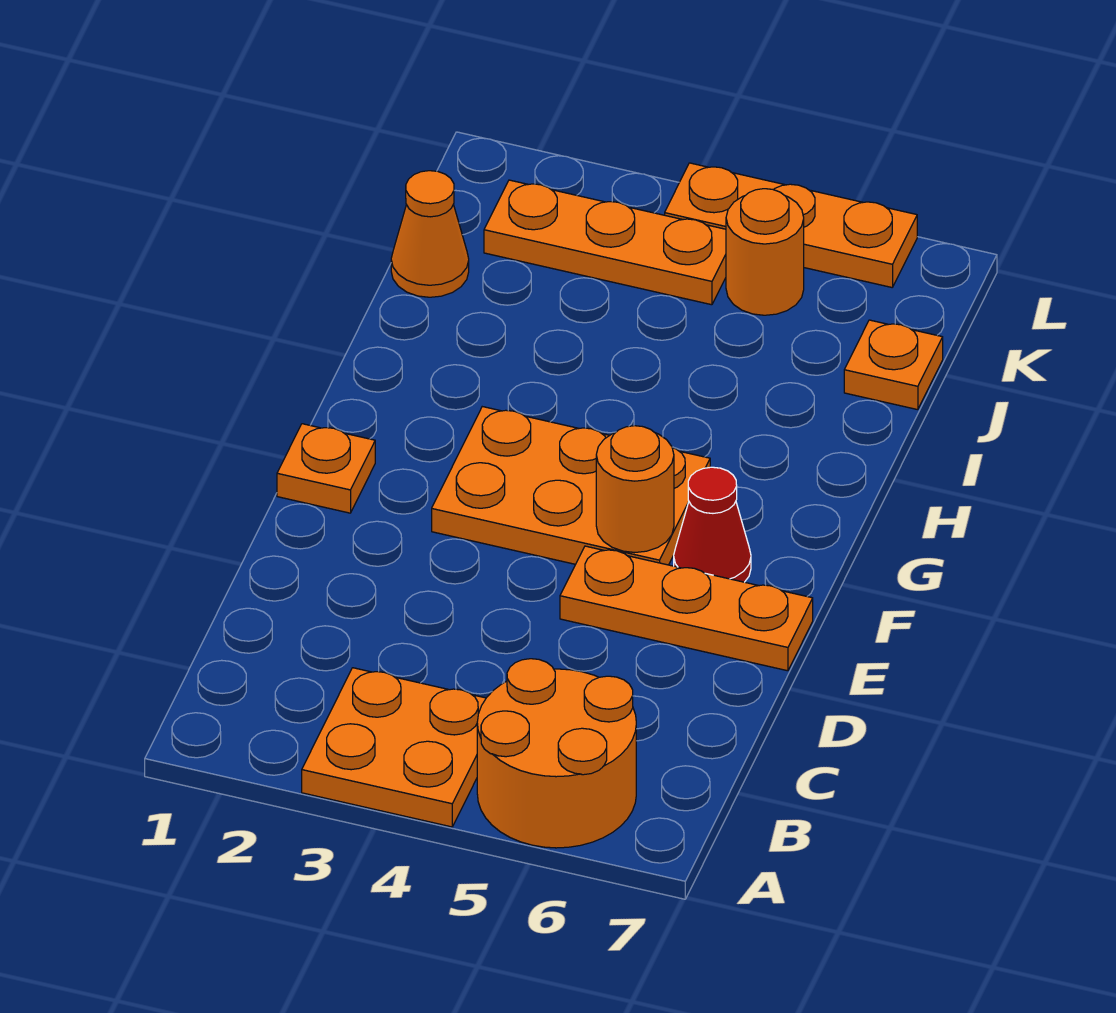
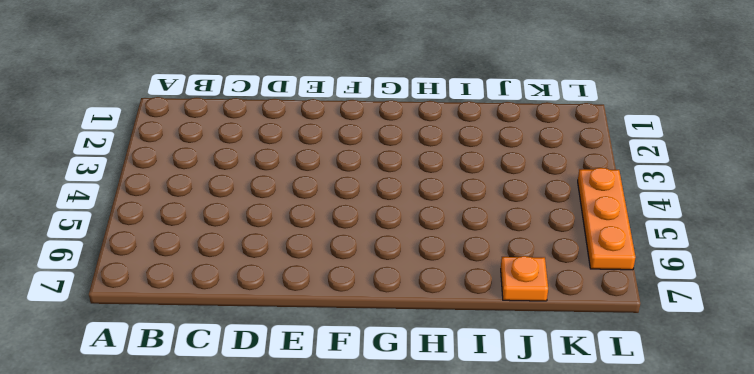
none -> orange 2x2 plate [302,668,486,827]
none -> orange 2x2 round brick [477,659,636,848]
none -> orange 1x3 plate [560,546,813,671]

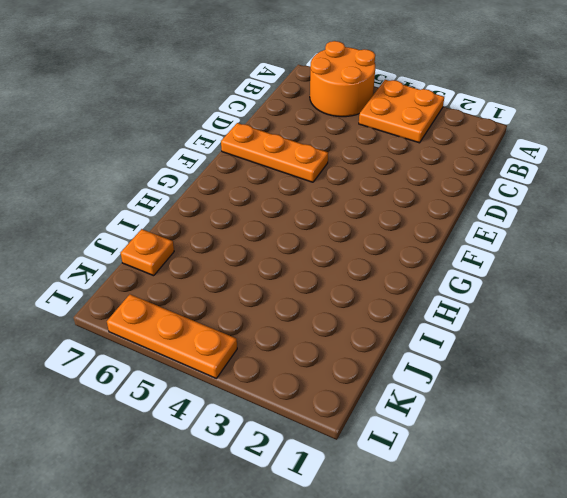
none -> orange 1x1 plate [277,424,375,513]
none -> orange 2x3 plate [432,407,710,565]
none -> red 1x1 cone [674,467,751,582]

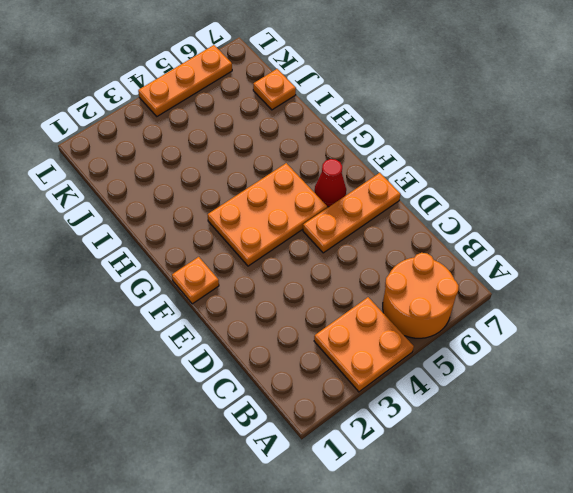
none -> orange 1x1 cone [391,171,469,297]
none -> orange 1x3 plate [484,180,726,305]
none -> orange 1x1 round brick [726,189,804,315]

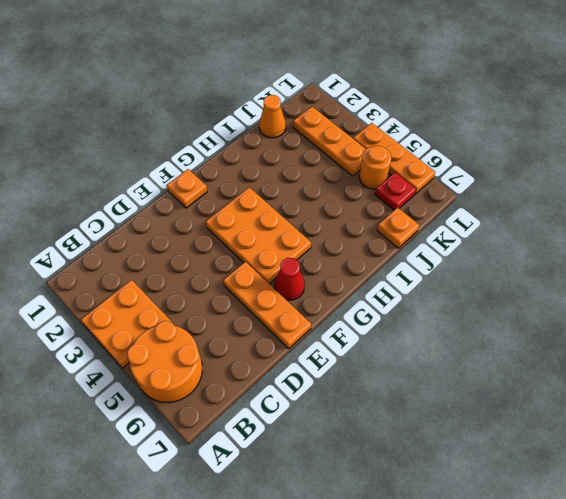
red 1x1 plate [375,172,416,210] -> none
none -> orange 1x1 round brick [596,426,674,552]

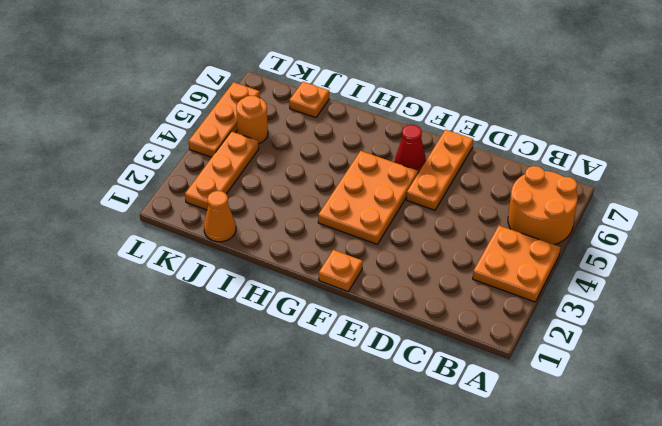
none -> orange 1x1 round brick [596,426,674,552]

